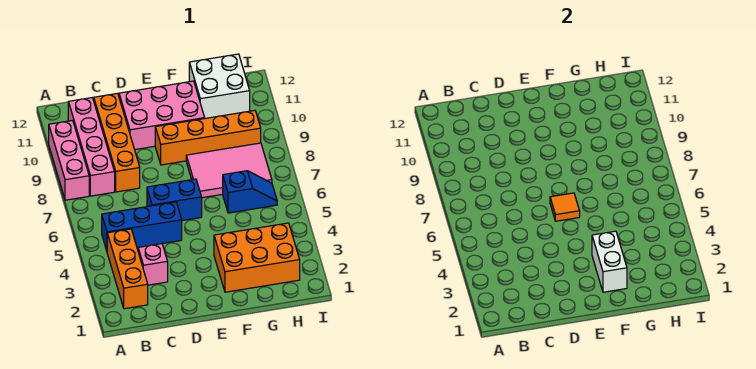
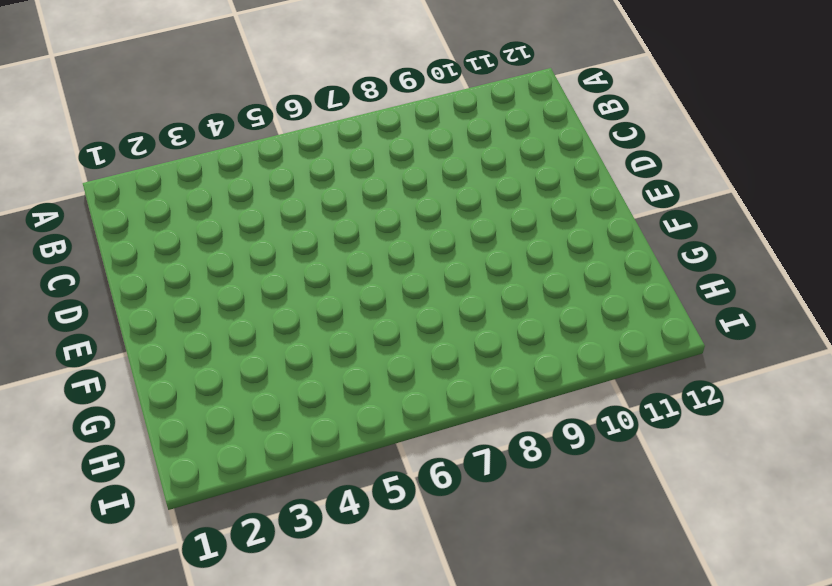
none -> pink 1x3 brick [49,120,89,200]
none -> orange 1x3 brick [107,229,148,309]
none -> blue 1x3 brick [102,202,182,251]

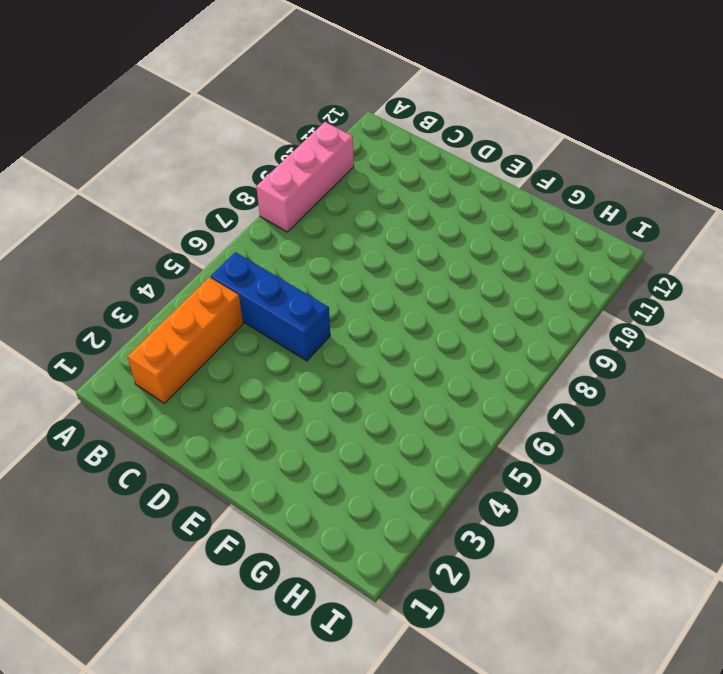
none -> pink 1x4 brick [68,98,115,196]
none -> pink 1x1 brick [138,244,168,285]
none -> orange 1x4 brick [94,93,140,192]

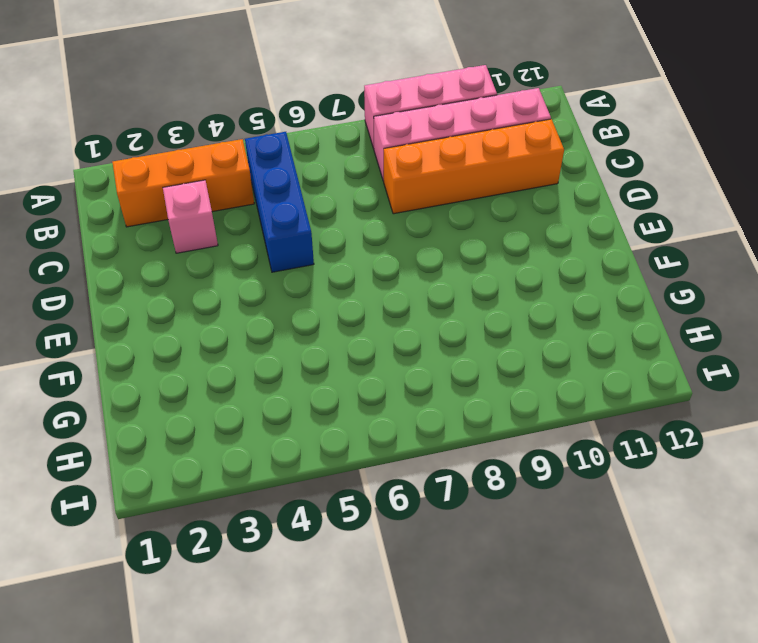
none -> blue 1x2 brick [147,179,202,221]
none -> pink 2x3 brick [119,81,205,150]
none -> orange 1x4 brick [155,110,261,165]

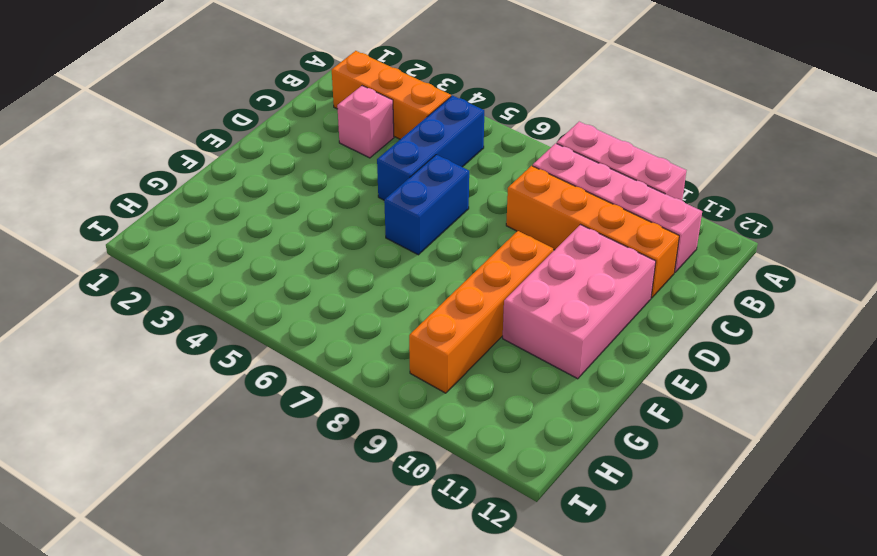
none -> orange 2x3 brick [214,223,300,292]
none -> pink 2x3 tile [186,143,272,198]
none -> blue 1x2 slope [223,171,277,213]

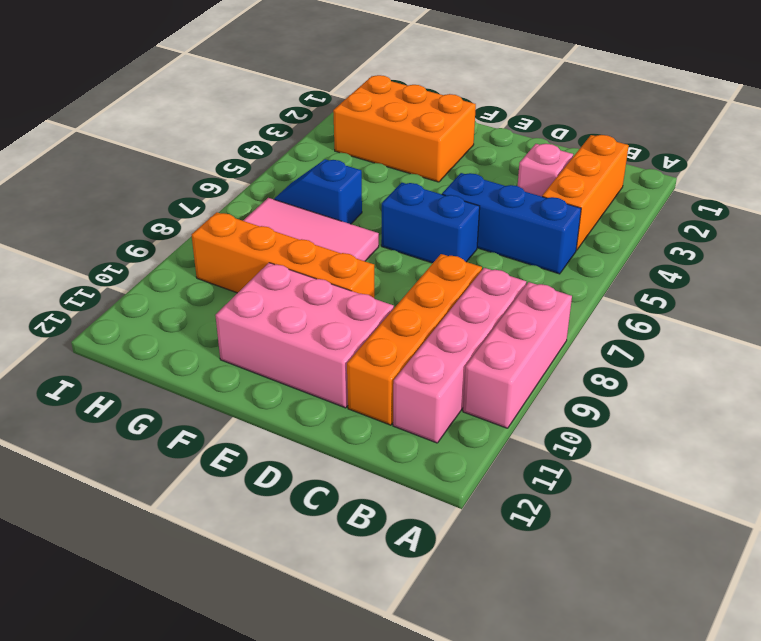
none -> white 2x2 brick [189,54,250,118]
none -> orange 1x1 tile [550,193,580,221]
none -> white 1x2 brick [592,231,627,292]

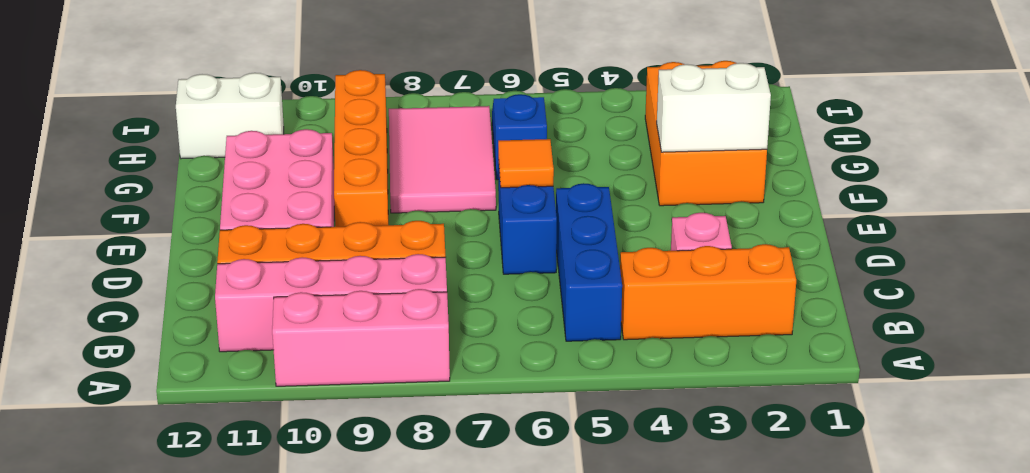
white 1x2 brick [176,73,284,159] -> white 2x2 brick [189,54,250,118]

